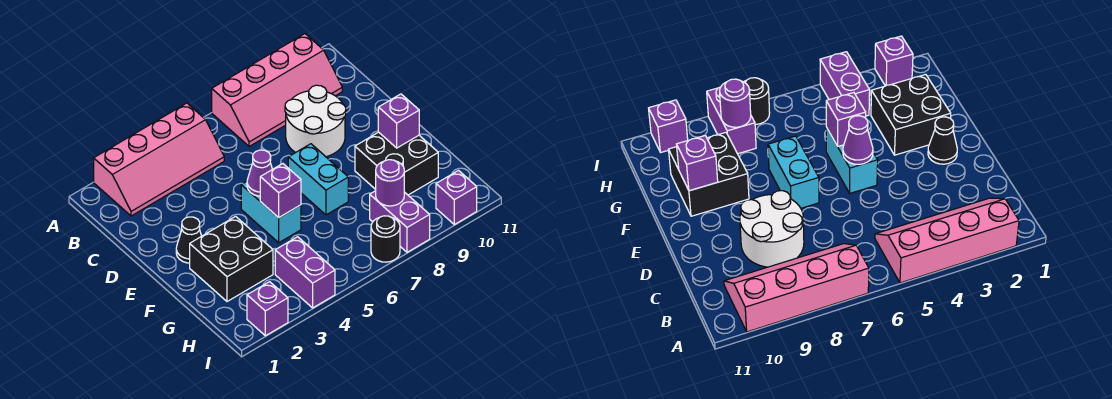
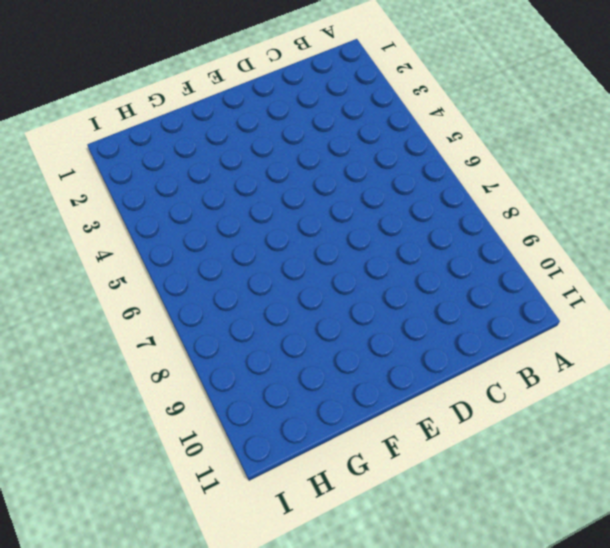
none -> pink 2x4 slope [94,103,224,216]
none -> pink 2x4 slope [212,34,342,147]
none -> white 2x2 round brick [285,85,346,157]

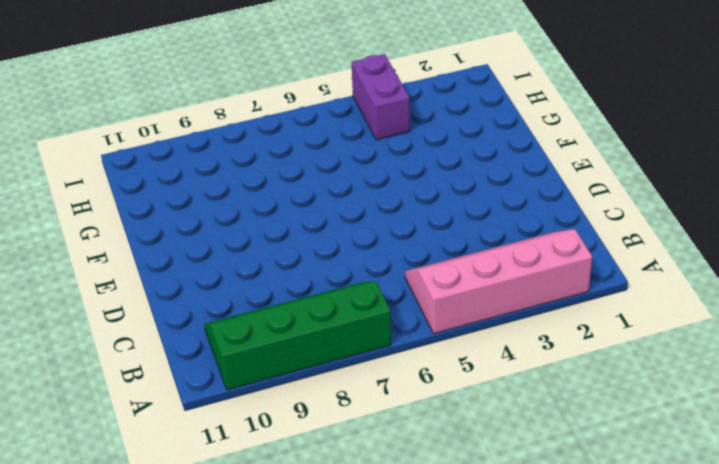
green 2x4 slope [204,281,391,390] -> pink 2x4 slope [212,34,342,147]
none -> white 2x2 round brick [285,85,346,157]
none -> black 1x1 cone [176,217,201,263]
none -> cyan 1x2 brick [241,182,301,243]

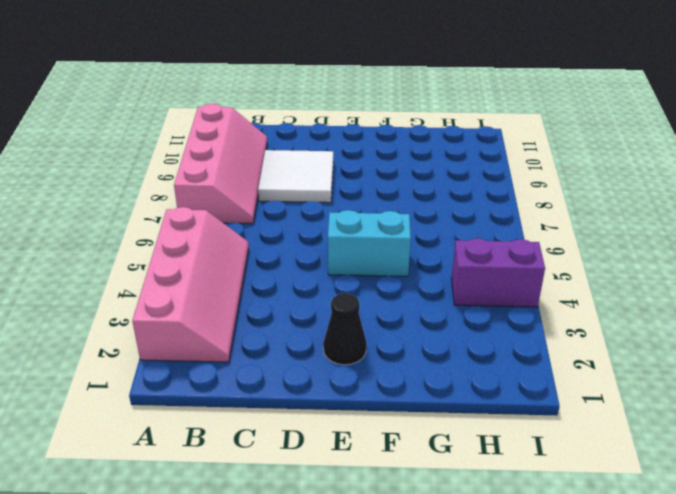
white 2x2 tile [258,150,334,203] -> white 2x2 round brick [285,85,346,157]
none -> cyan 1x2 brick [288,144,348,215]
none -> black 2x2 brick [190,216,273,301]
none -> black 2x2 brick [355,132,438,195]

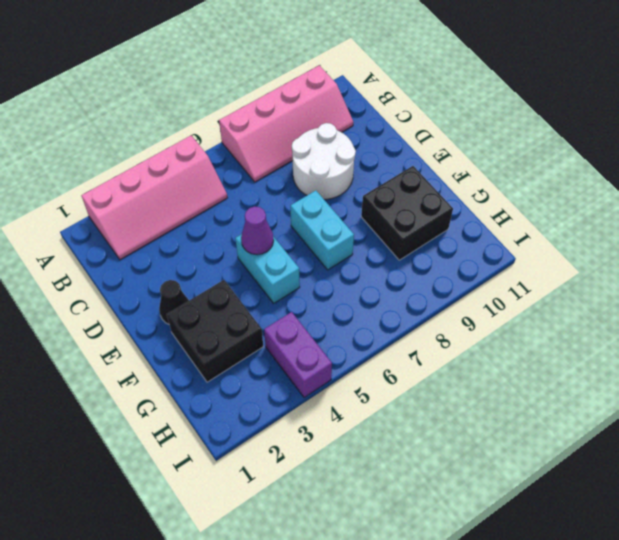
none -> purple 1x2 brick [370,191,430,252]
none -> purple 1x1 brick [247,282,288,336]
none -> black 1x1 round brick [371,216,400,262]

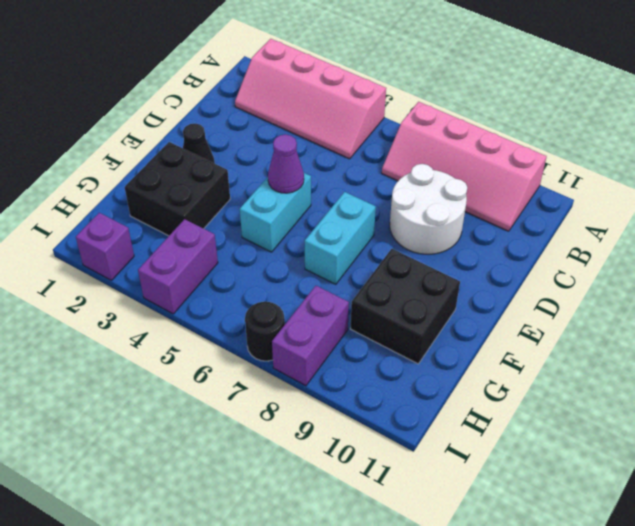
none -> purple 1x1 brick [436,171,477,224]
none -> purple 1x1 brick [260,164,301,218]
none -> purple 1x1 brick [378,94,419,148]

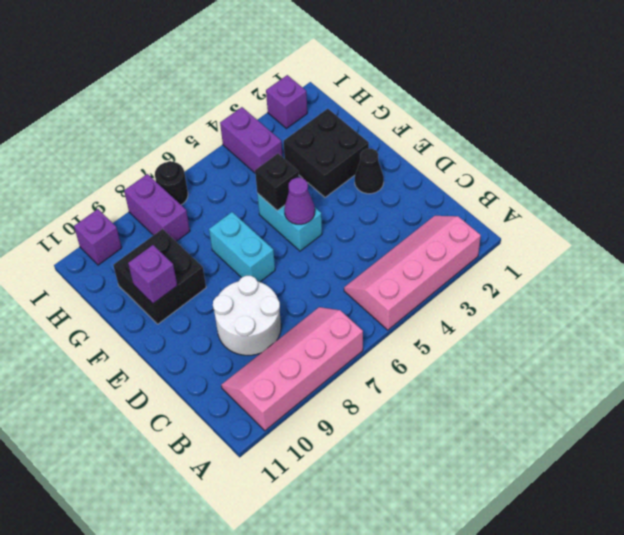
black 1x1 brick [255,154,299,210] -> purple 1x1 brick [260,164,301,218]
none -> purple 1x1 round brick [376,160,404,206]

